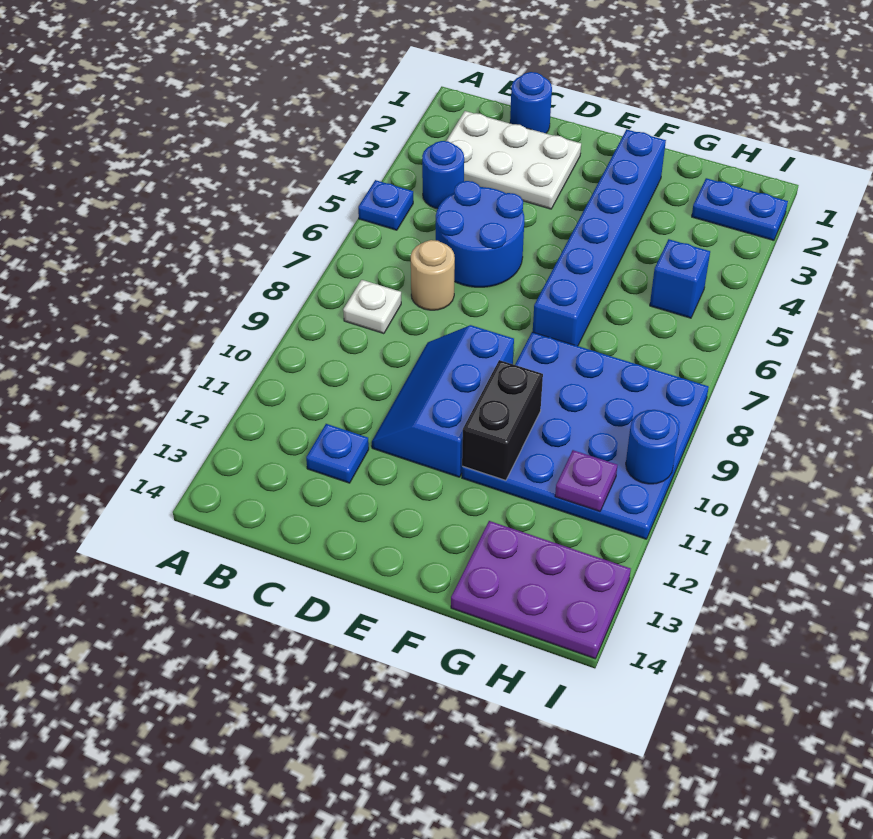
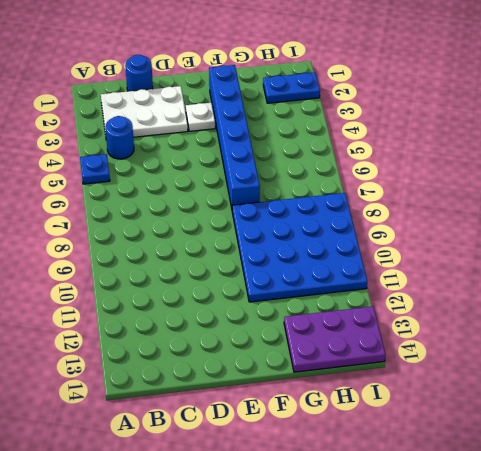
white 1x1 plate [186,103,215,131] -> white 1x1 plate moved to [343,280,401,334]
none -> blue 2x2 round brick [436,181,524,287]
none -> tan 1x1 round brick [411,240,455,310]
none -> blue 1x1 plate [306,424,369,483]

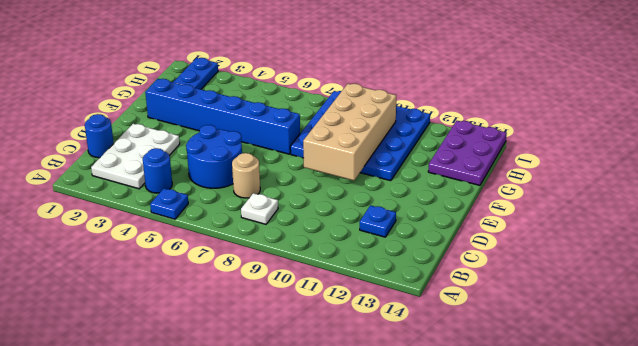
tan 2x4 brick [303,84,396,180] -> black 1x2 brick [462,360,543,481]
none -> blue 2x3 slope [372,325,514,477]
none -> blue 1x1 brick [650,239,710,318]
none -> purple 1x1 plate [555,450,617,512]

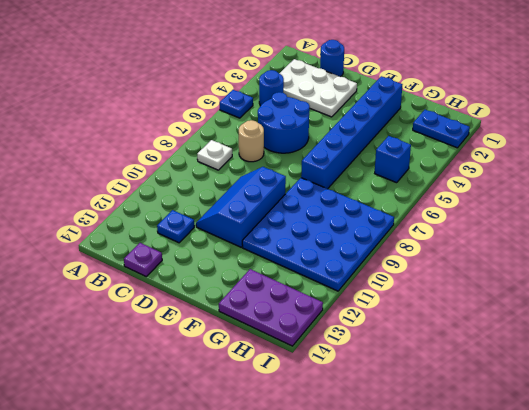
purple 1x1 plate [124,243,162,276] -> purple 1x1 plate moved to [555,450,617,512]
none -> black 1x2 brick [462,360,543,481]
none -> blue 1x1 round brick [626,410,679,484]

